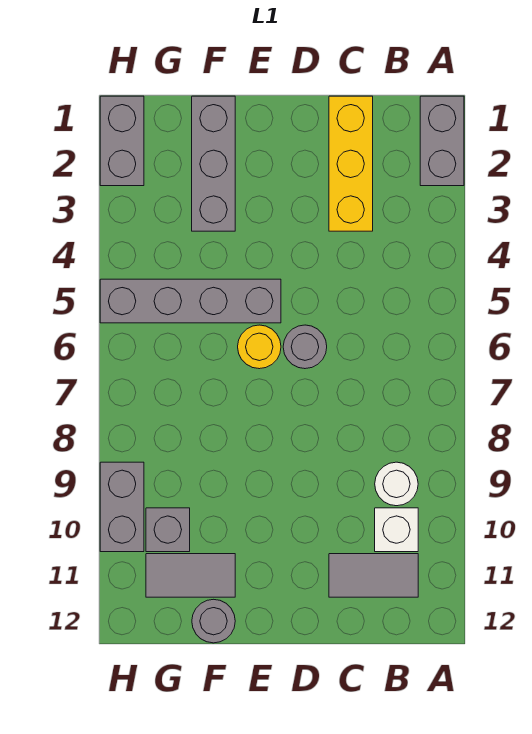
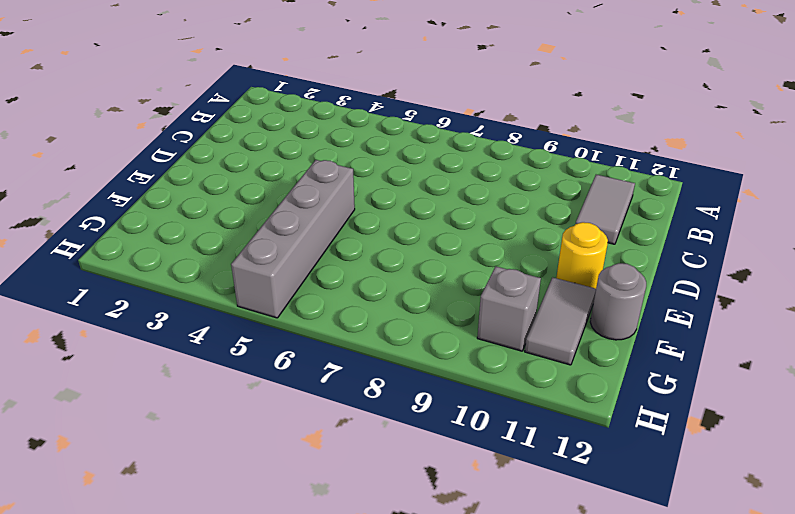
yellow 1x1 round brick [556,222,608,289] -> yellow 1x1 round brick moved to [238,325,281,369]
none -> grey 1x2 brick [420,96,464,186]
none -> white 1x1 round brick [375,462,418,506]
none -> white 1x1 brick [375,508,418,552]

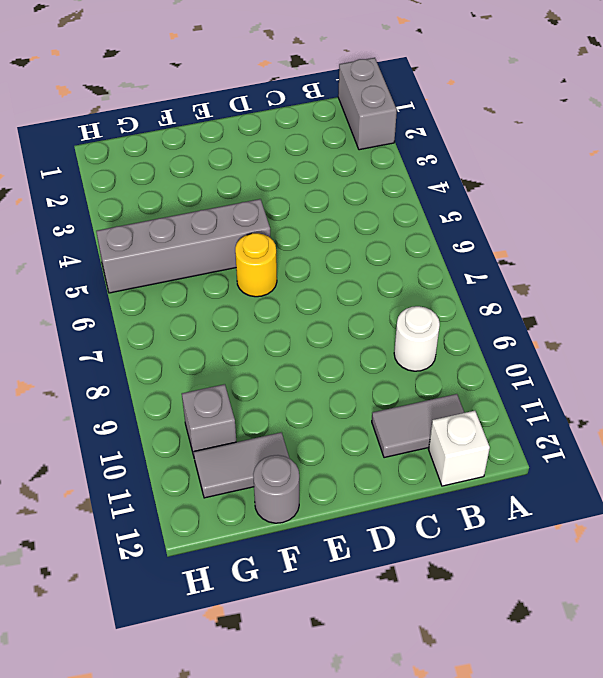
white 1x1 brick [429,411,490,486] -> white 1x1 brick moved to [375,508,418,552]
none -> yellow 1x3 brick [329,96,373,231]
none -> grey 1x1 round brick [283,325,327,369]
none -> grey 1x3 brick [192,96,235,231]

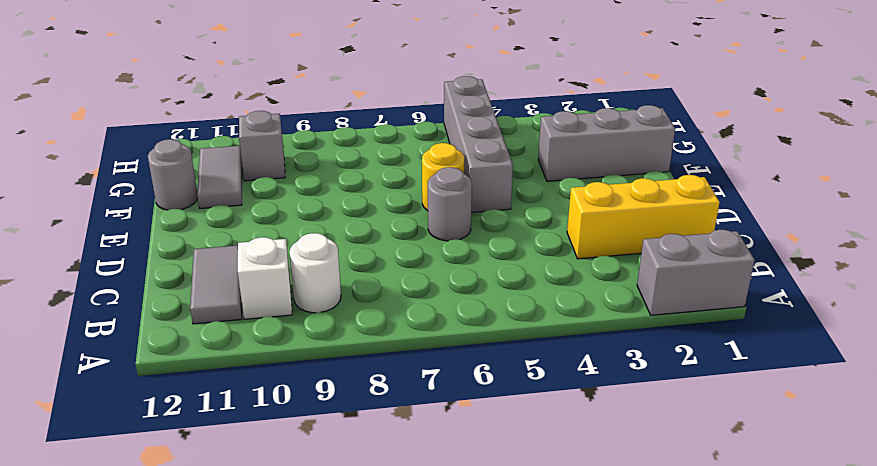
none -> grey 1x2 brick [100,96,144,186]
none -> grey 1x2 brick [100,462,144,552]

